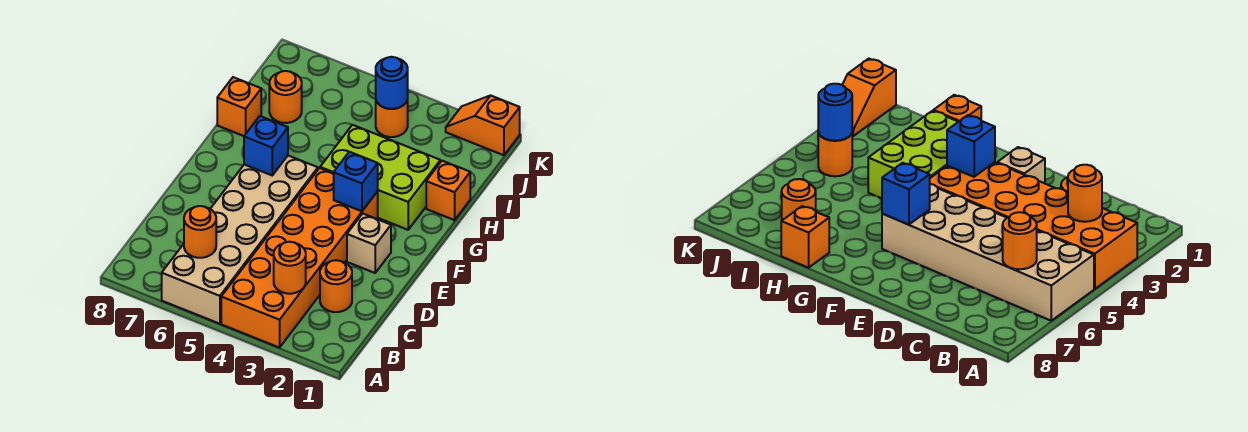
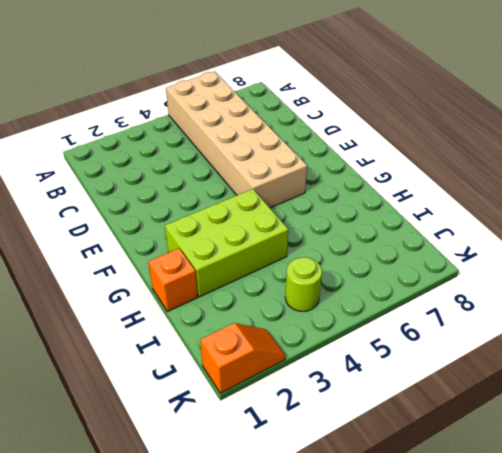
lime 1x1 round brick [285,257,322,311] -> orange 1x1 round brick [376,100,408,137]
none -> orange 2x6 brick [221,168,378,348]
none -> orange 1x1 round brick [320,260,352,312]
none -> tan 1x1 brick [347,214,391,273]

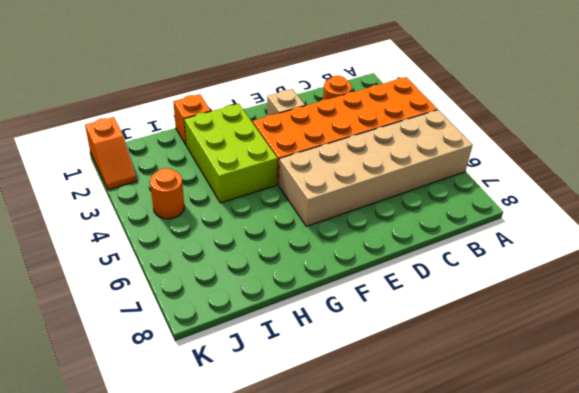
none -> orange 1x1 brick [217,77,261,136]
none -> orange 1x1 round brick [269,71,302,123]
none -> orange 1x1 round brick [274,242,306,294]

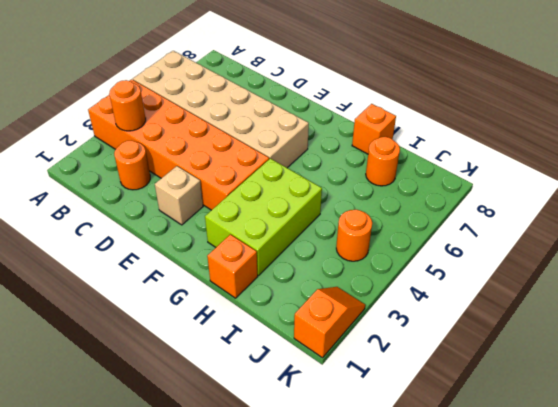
none -> orange 1x1 round brick [184,206,216,258]
none -> blue 1x1 brick [334,152,378,211]
none -> blue 1x1 brick [244,116,288,175]

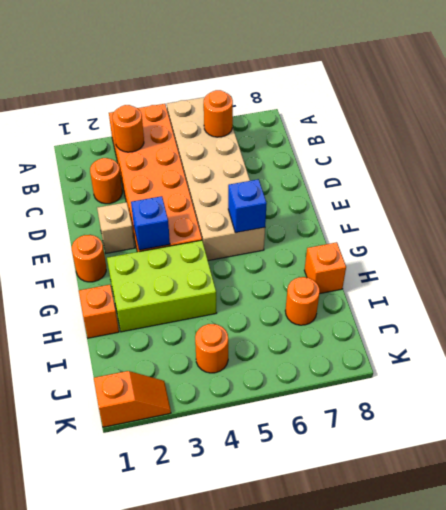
orange 1x1 round brick [72,235,106,282] -> none
none -> blue 1x1 round brick [376,57,408,109]

